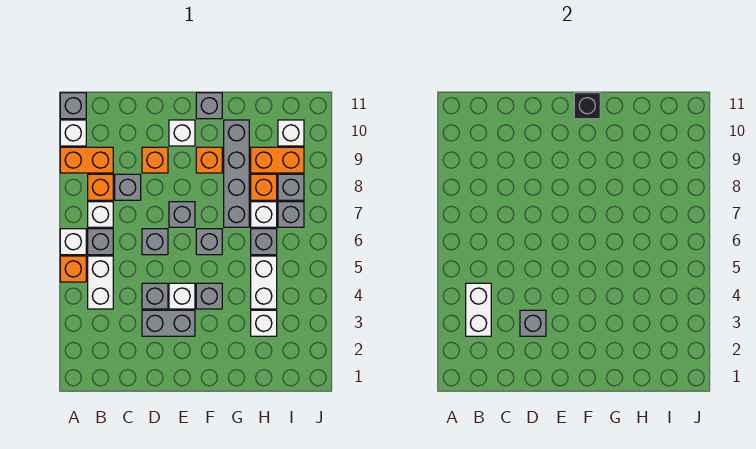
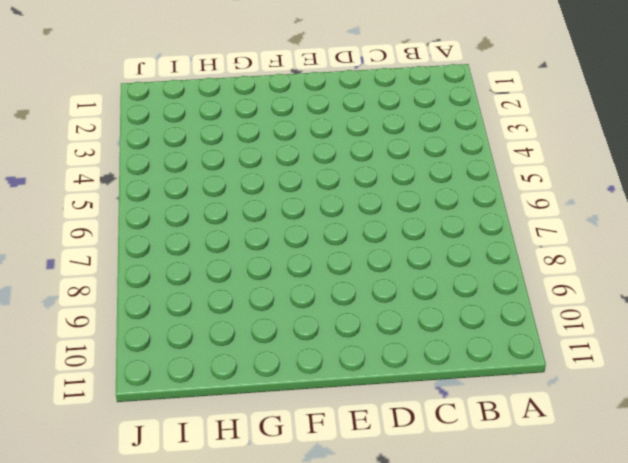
none -> orange 1x1 brick [60,256,86,282]
none -> white 1x1 brick [60,229,86,255]
none -> orange 1x2 brick [60,147,113,173]
none -> white 1x1 brick [60,120,86,146]

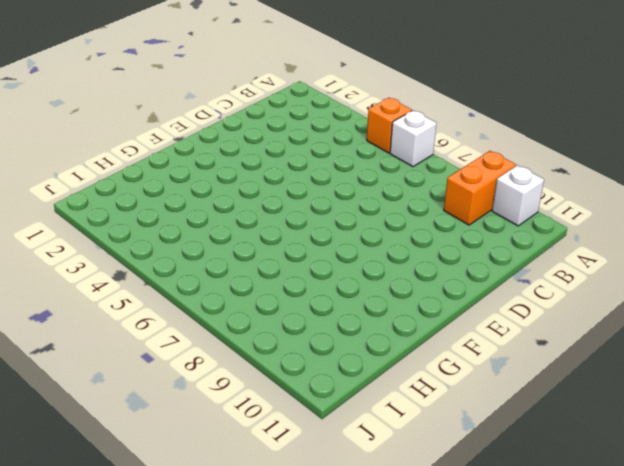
none -> grey 1x1 brick [60,93,86,119]
none -> white 1x2 brick [88,256,113,309]
none -> grey 1x1 brick [88,229,113,255]
none -> white 1x1 brick [88,202,113,227]

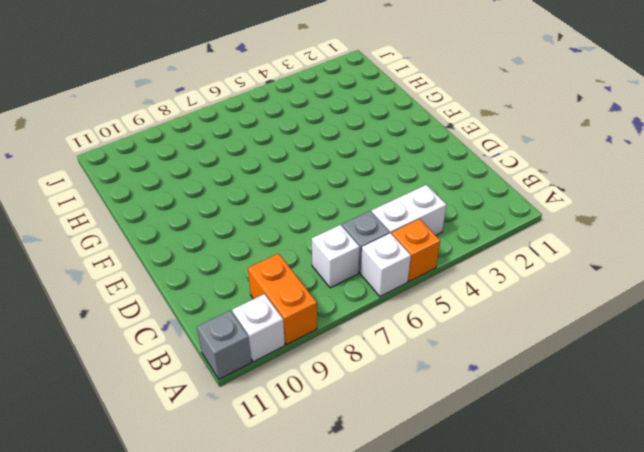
none -> orange 1x1 brick [88,174,113,200]
none -> grey 1x1 brick [115,174,141,200]
none -> grey 1x2 brick [142,310,195,336]
none -> grey 1x1 brick [142,283,168,309]

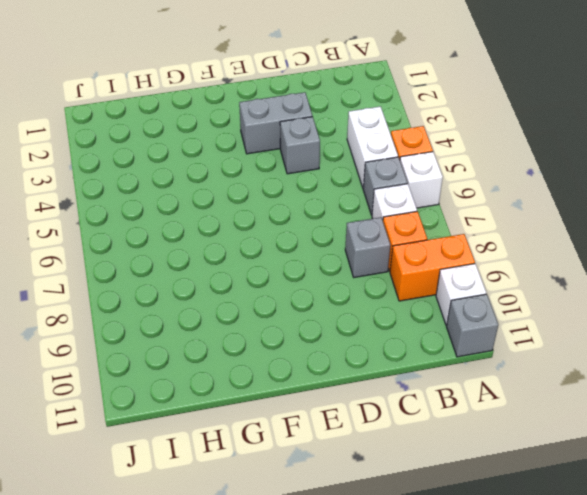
none -> grey 1x1 brick [142,229,168,255]
none -> orange 1x1 brick [142,147,168,173]
none -> white 1x1 brick [169,283,195,309]
none -> grey 1x1 brick [169,202,195,227]

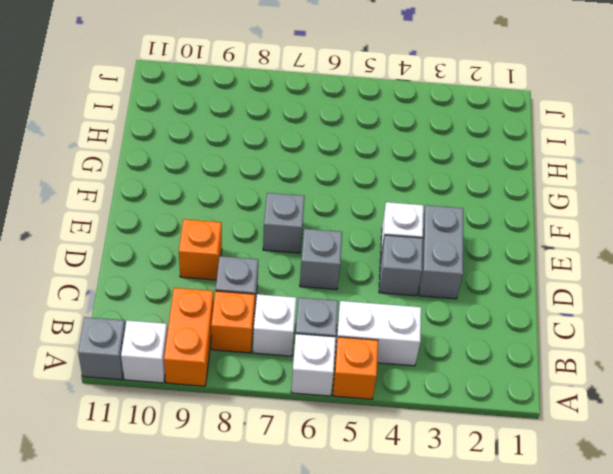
none -> white 1x1 brick [169,120,195,146]
none -> grey 1x1 brick [196,283,222,309]
none -> grey 1x1 brick [196,229,222,255]
none -> orange 1x1 brick [196,147,222,173]

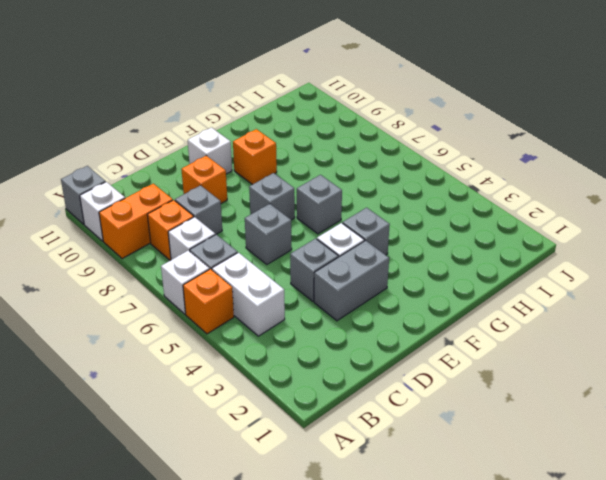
none -> grey 1x1 brick [196,93,222,119]
none -> grey 1x4 brick [224,120,249,227]
none -> white 1x1 brick [251,310,277,336]
none -> white 1x2 brick [251,256,277,309]

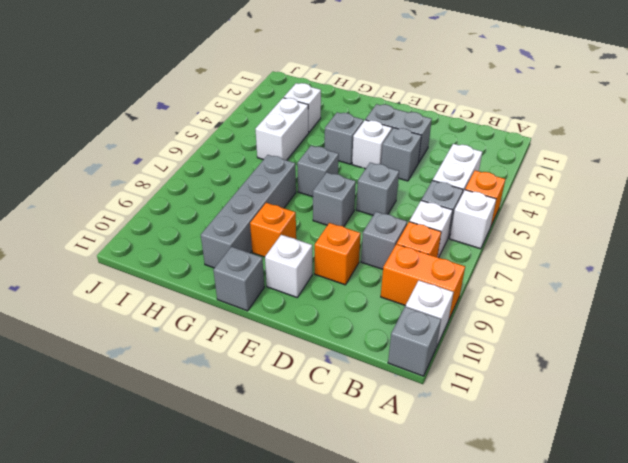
none -> grey 1x1 brick [251,229,277,255]
none -> white 1x1 brick [251,202,277,227]
none -> orange 1x1 brick [251,174,277,200]
none -> orange 1x2 brick [251,147,304,173]

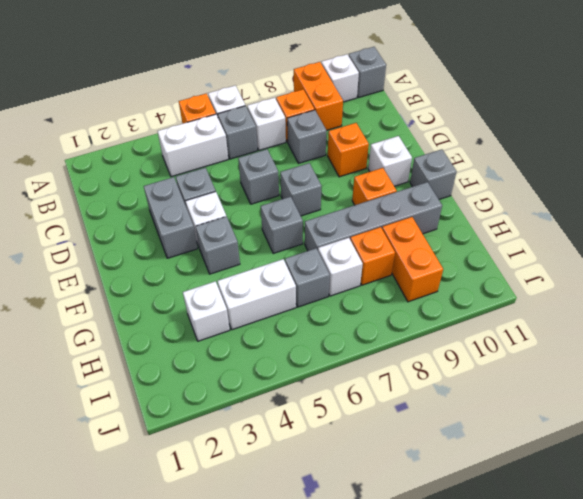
none -> grey 1x1 brick [278,202,304,227]
none -> grey 1x1 brick [278,174,304,200]
none -> white 1x1 brick [278,120,304,146]
none -> white 1x2 brick [466,283,491,336]

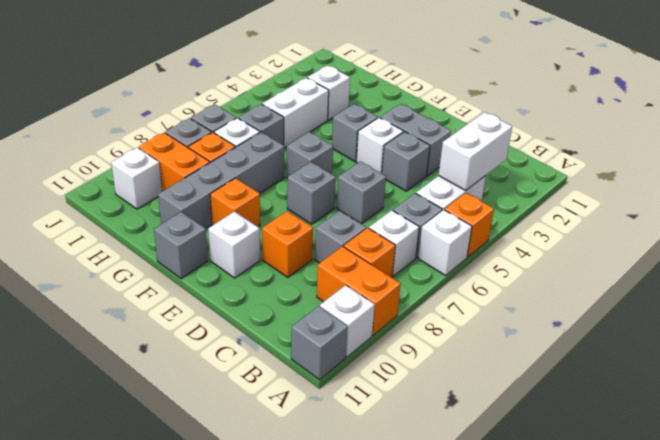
none -> grey 1x1 brick [520,310,546,336]
none -> black 1x1 brick [574,93,600,119]

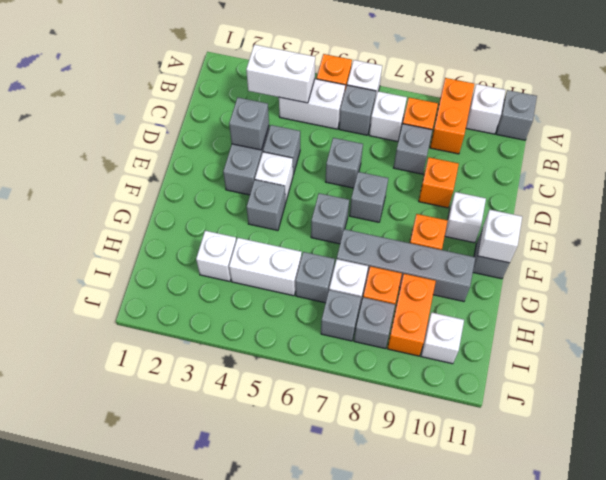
white 1x1 brick [478,210,522,263] -> black 1x1 brick [574,93,600,119]

